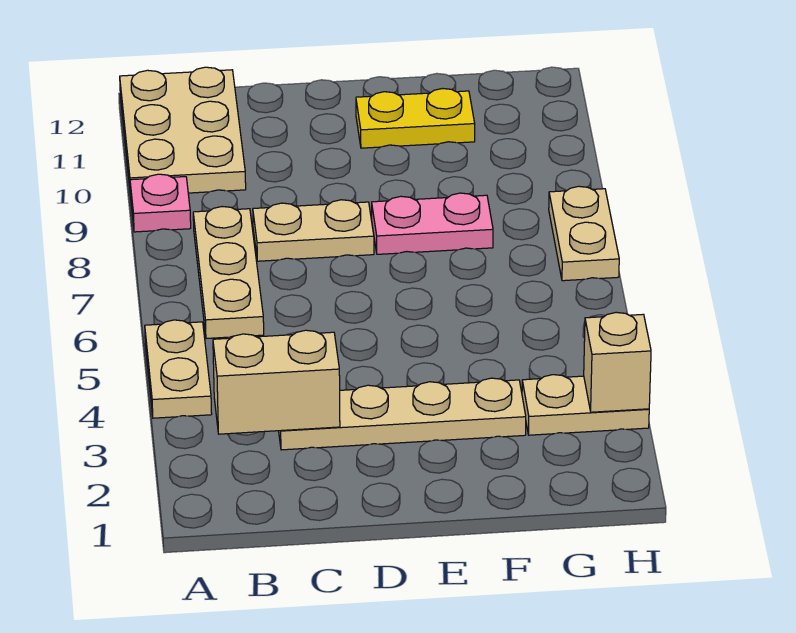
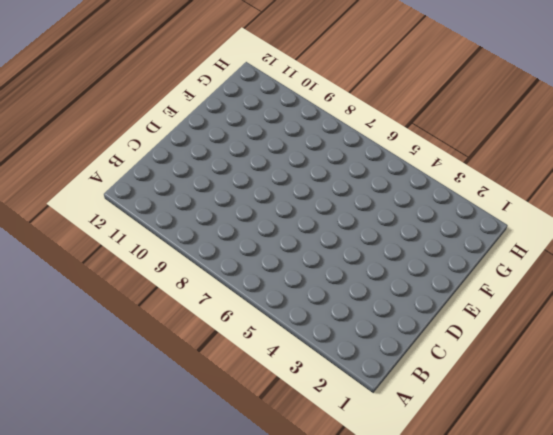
none -> tan 1x2 plate [145,320,212,418]
none -> pink 1x1 plate [130,174,191,232]
none -> tan 2x3 plate [120,67,246,195]

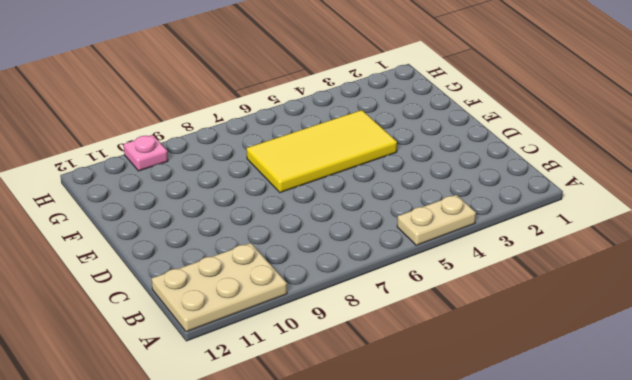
yellow 2x4 tile [247,110,397,193] -> none
pink 1x1 plate [124,135,168,171] -> pink 1x1 plate moved to [130,174,191,232]
none -> tan 1x3 plate [193,207,264,338]
none -> tan 1x4 plate [279,378,526,450]
none -> tan 1x2 plate [253,200,374,261]

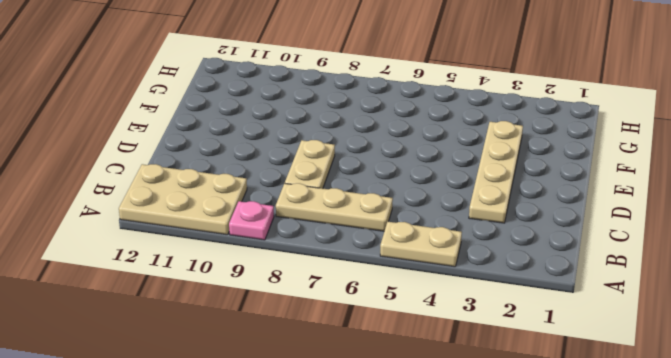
none -> pink 1x2 plate [372,193,493,254]
none -> yellow 1x2 plate [356,89,475,148]
none -> tan 1x2 plate [522,375,649,435]

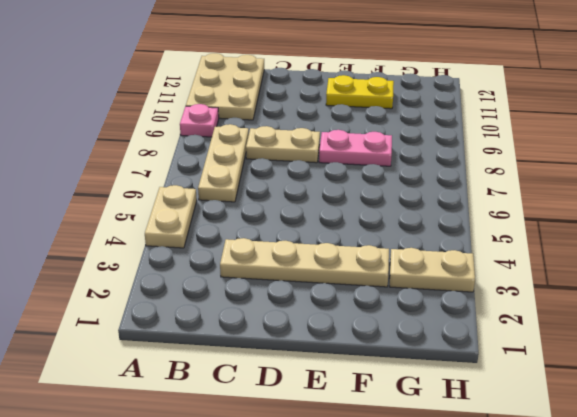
none -> tan 1x2 plate [549,186,619,281]
none -> tan 1x2 brick [213,330,340,434]
none -> tan 1x1 brick [584,312,651,412]

